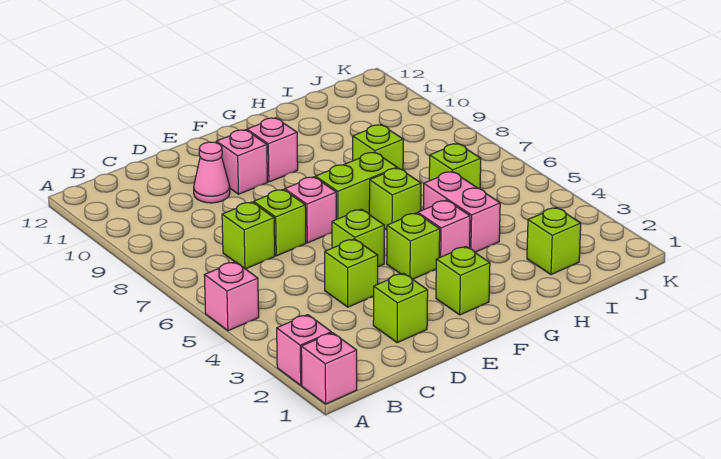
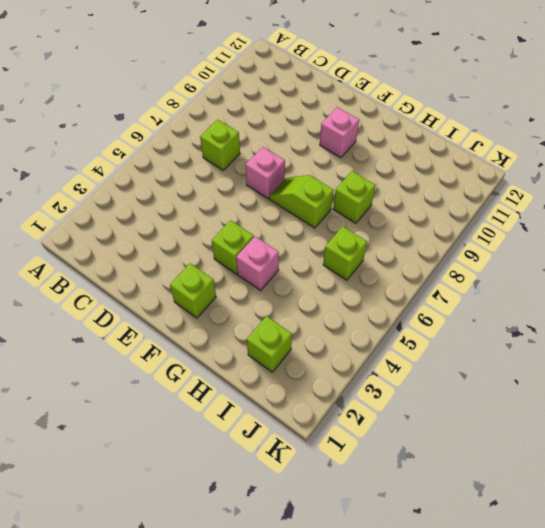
lime 1x2 slope [269,175,334,228] -> lime 1x2 brick [315,152,397,219]
none -> pink 1x1 brick [301,333,357,404]
none -> pink 1x1 brick [277,315,331,385]
none -> pink 1x1 brick [204,262,259,331]

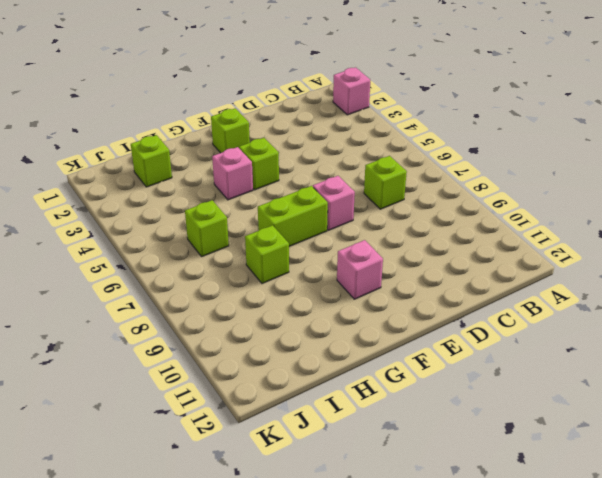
none -> pink 1x1 brick [301,333,357,404]
none -> pink 1x1 brick [204,262,259,331]
none -> lime 1x1 brick [373,273,428,343]

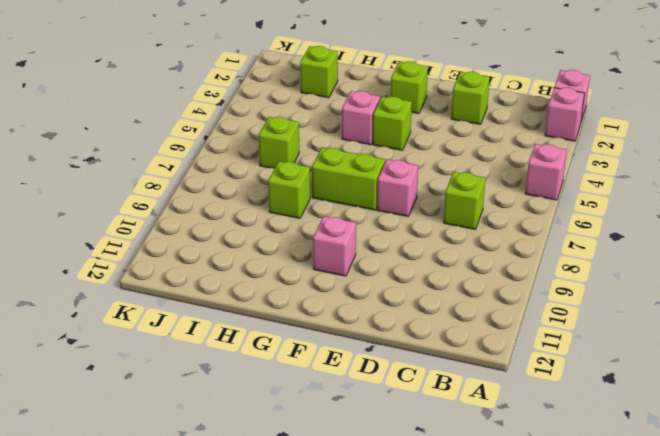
none -> lime 1x1 brick [325,239,378,307]
none -> lime 1x1 brick [254,189,306,256]
none -> pink 1x1 cone [194,142,230,203]

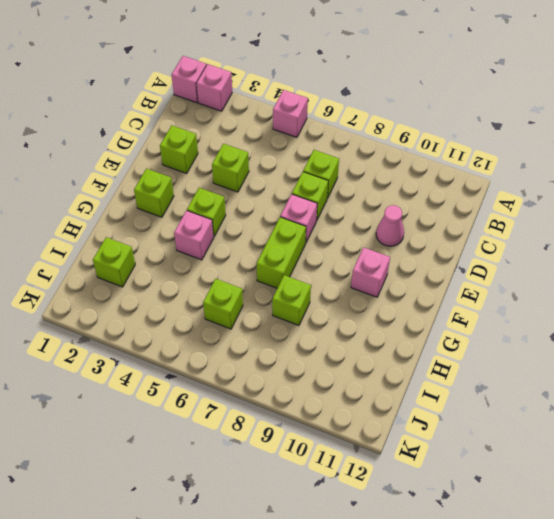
none -> lime 1x1 brick [332,209,384,267]
none -> pink 1x1 brick [216,130,267,194]
none -> lime 1x1 brick [369,168,421,230]

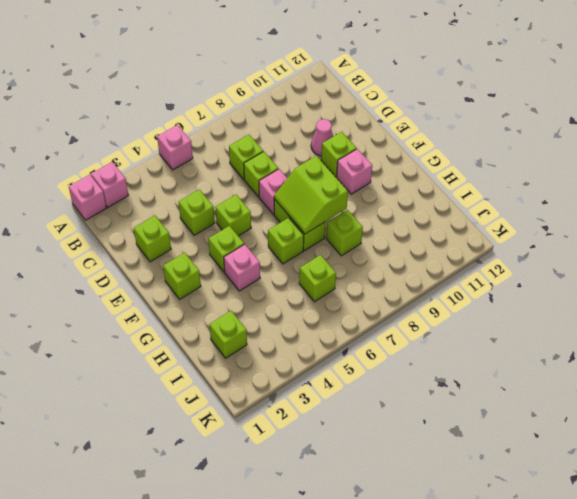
lime 1x1 brick [321,132,357,177] -> pink 1x1 brick [216,130,267,194]
lime 2x2 slope [274,156,348,234] -> none
none -> pink 1x2 brick [423,171,500,252]

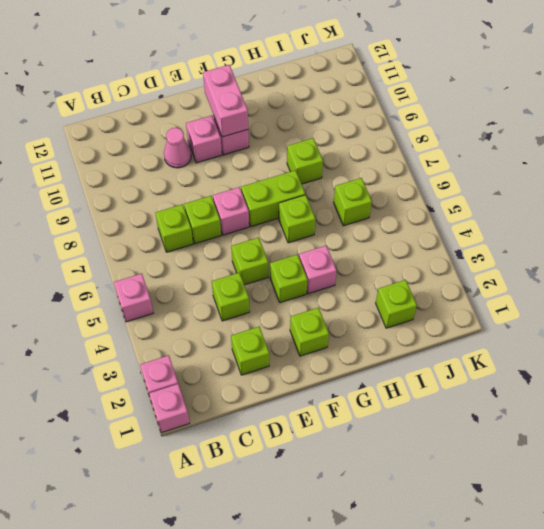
pink 1x2 brick [203,65,248,137] -> pink 1x2 brick moved to [423,171,500,252]

